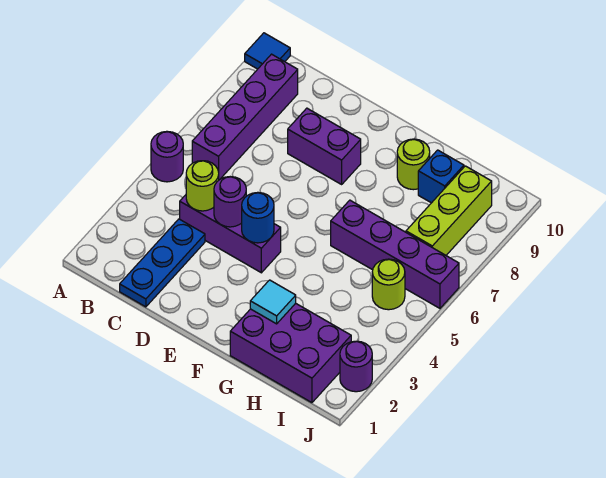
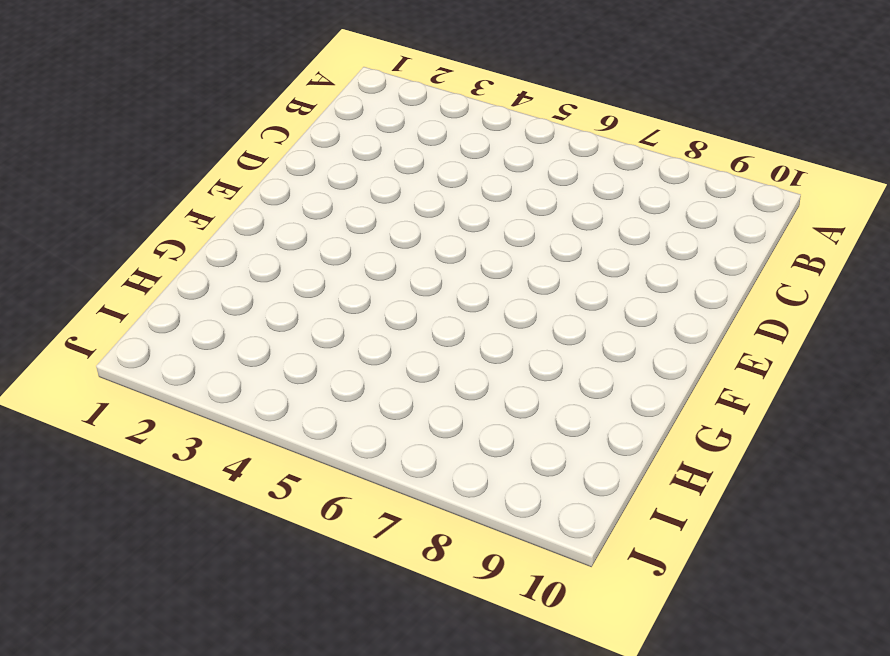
none -> purple 1x1 round brick [151,131,183,182]
none -> blue 1x1 tile [245,33,290,69]
none -> purple 1x4 brick [192,54,298,180]

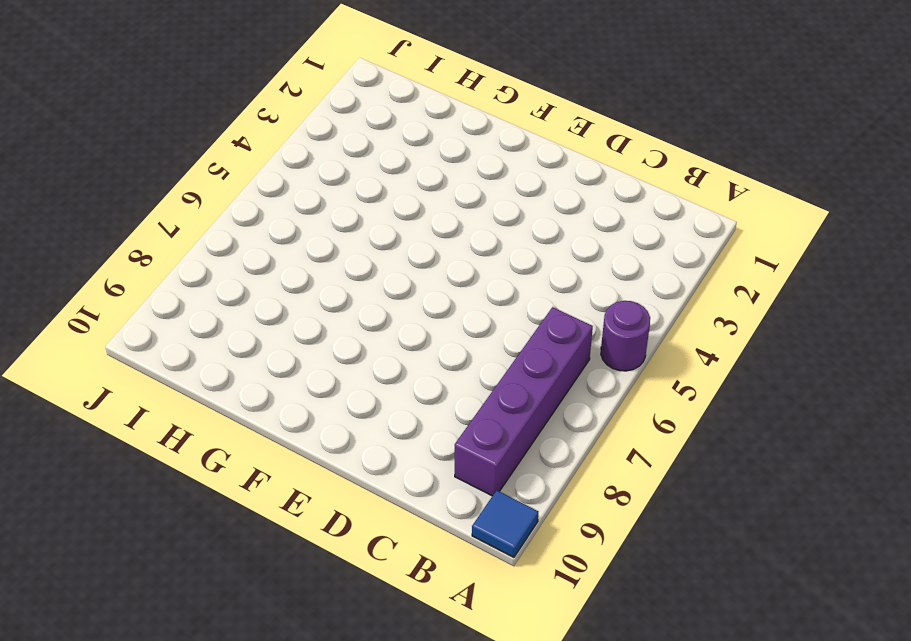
none -> blue 1x3 plate [120,219,205,307]
none -> purple 1x3 brick [180,195,281,273]
none -> purple 1x2 brick [288,108,361,184]

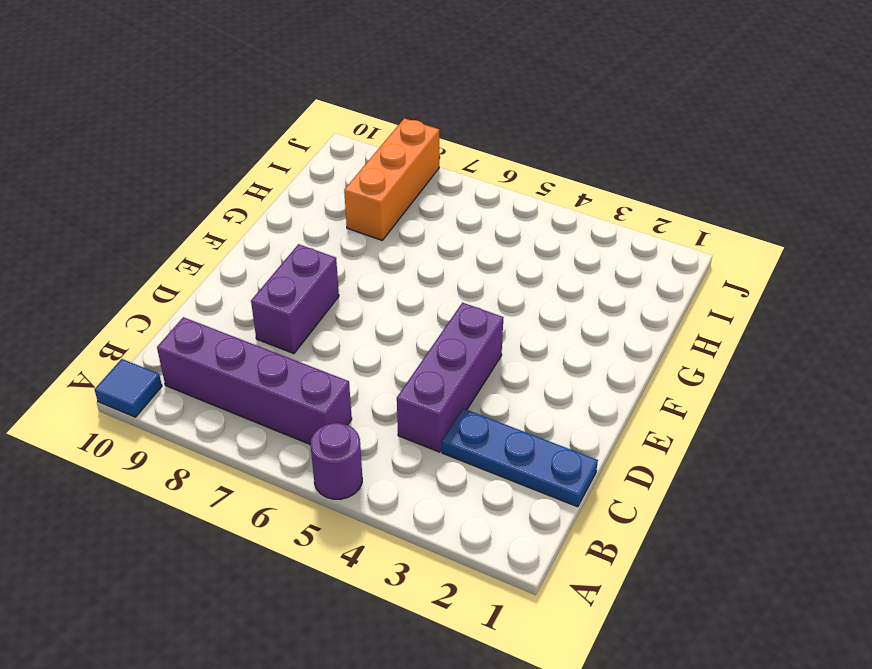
orange 1x3 brick [344,118,439,240] -> lime 1x3 brick [406,166,492,255]
none -> purple 2x3 brick [230,303,351,403]
none -> purple 1x4 brick [331,200,459,308]
none -> lime 1x1 round brick [397,139,430,190]

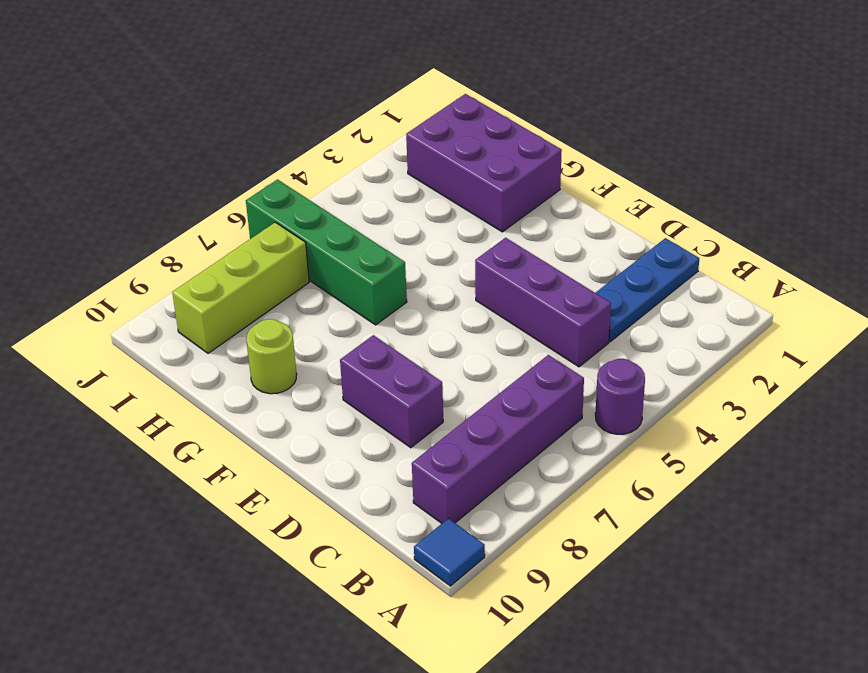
green 1x4 brick [246,180,407,325] -> purple 1x4 brick [331,200,459,308]
none -> blue 1x1 brick [418,150,464,203]
none -> lime 1x1 round brick [372,259,405,310]
none -> purple 1x1 round brick [340,341,372,392]

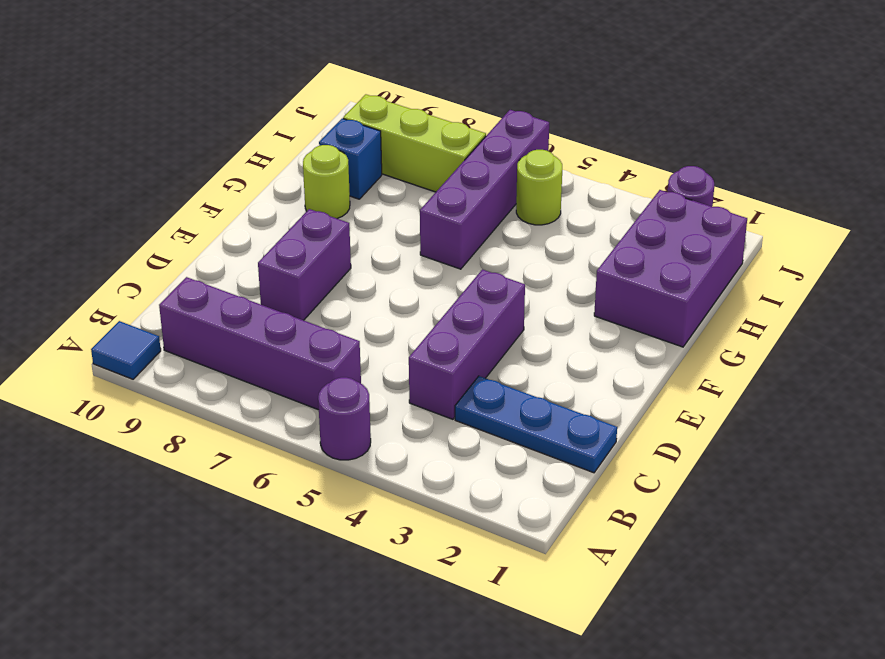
none -> lime 1x1 round brick [186,161,219,211]
none -> purple 1x1 round brick [214,177,246,227]
none -> blue 1x1 round brick [242,192,274,243]

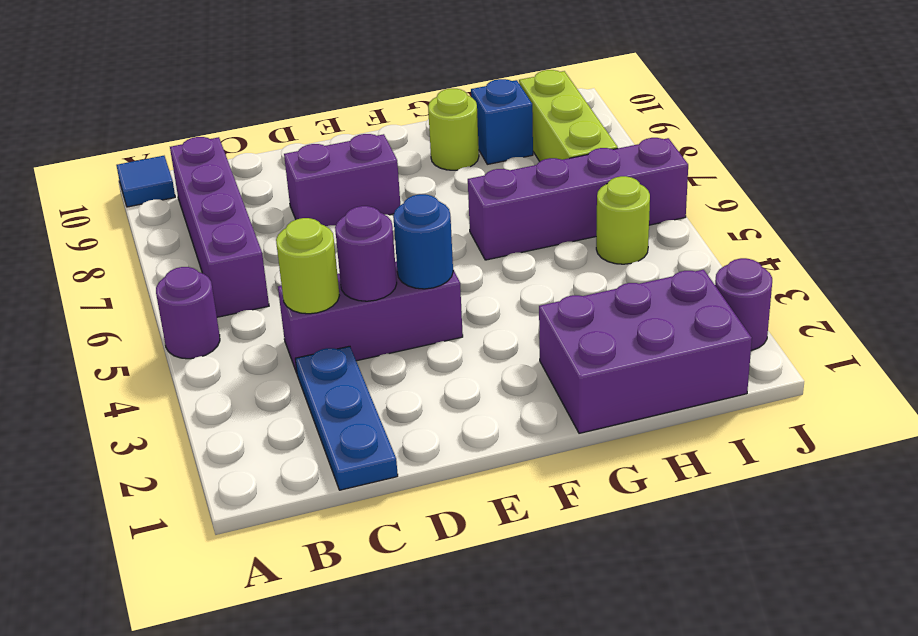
none -> cyan 1x1 tile [250,280,296,324]

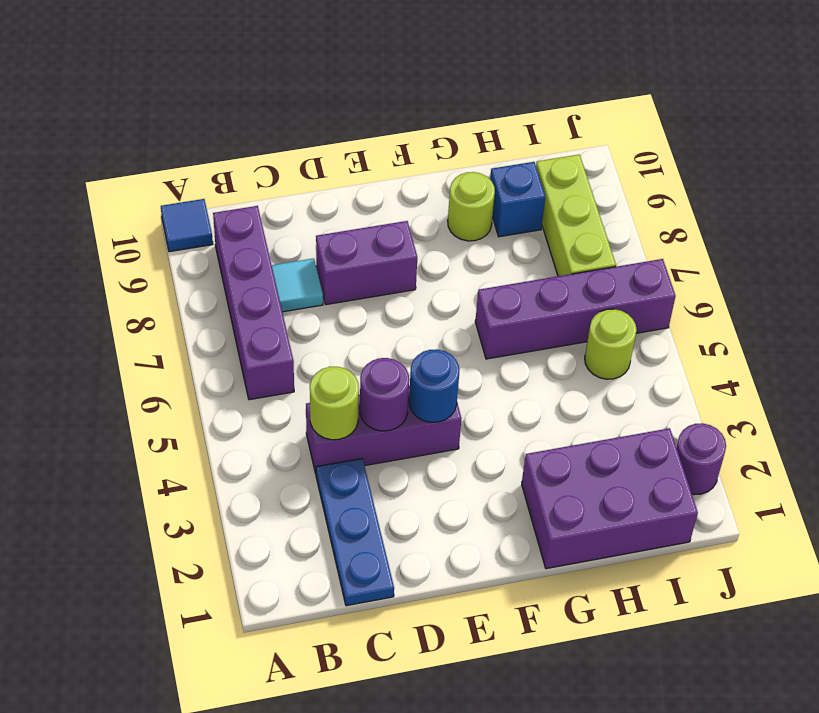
cyan 1x1 tile [272,258,323,312] -> cyan 1x1 tile moved to [250,280,296,324]
none -> purple 1x1 round brick [151,131,183,182]

